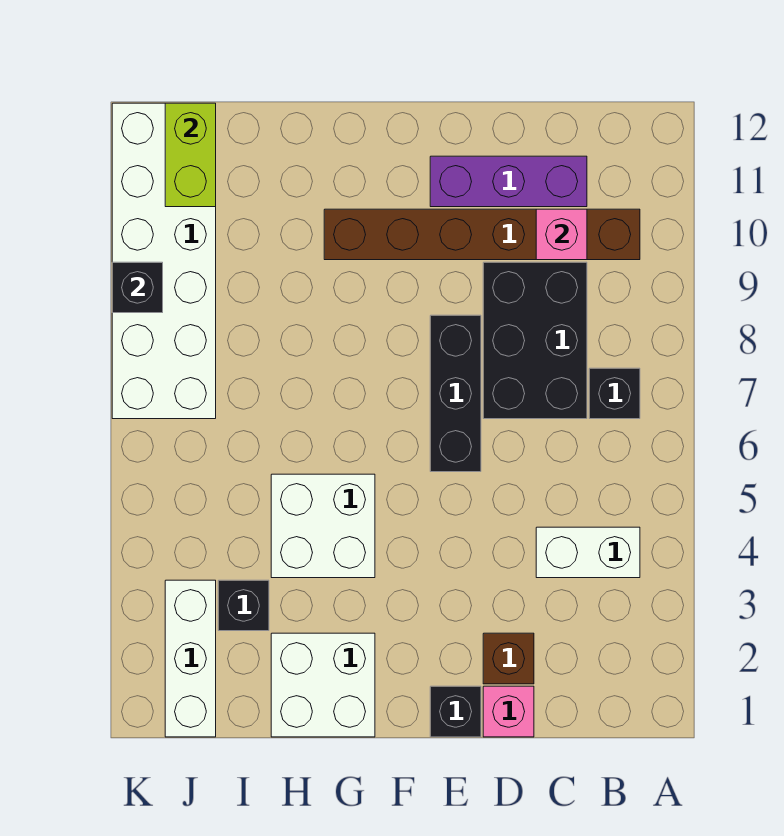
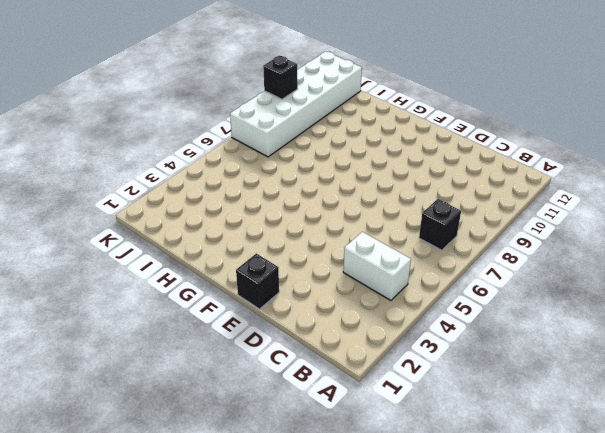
none -> brown 1x6 brick [324,209,640,260]
none -> black 2x3 brick [483,262,587,419]
none -> purple 1x3 brick [430,156,587,207]

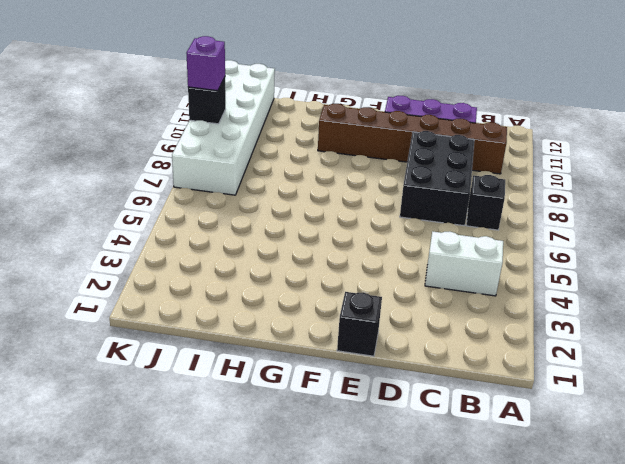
purple 1x1 brick [186,36,225,91] -> none
none -> pink 1x1 brick [483,686,534,737]
none -> brown 1x1 brick [483,633,534,684]
none -> black 1x3 brick [430,315,481,472]

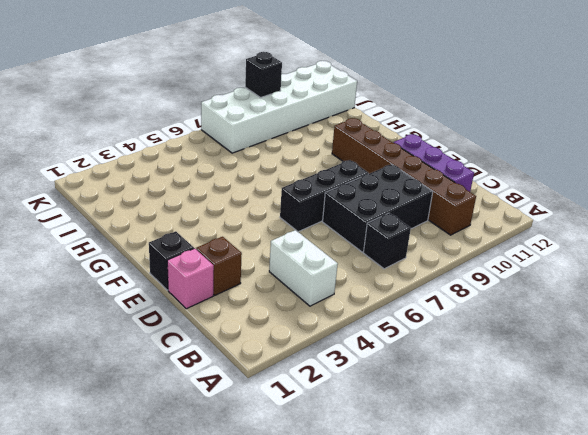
none -> white 2x2 brick [271,633,375,737]
none -> white 2x2 brick [271,474,375,578]
none -> black 1x1 brick [218,580,269,631]

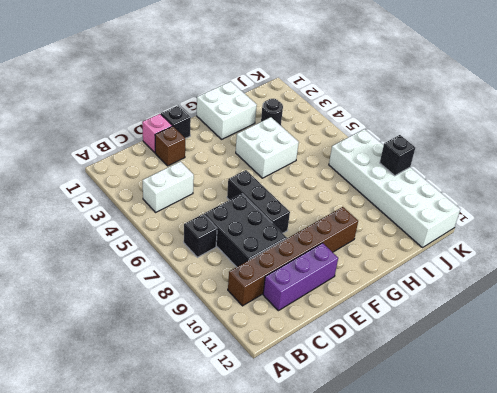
black 1x1 round brick [261,99,283,125] -> black 1x1 brick [218,580,269,631]
none -> white 1x3 brick [165,580,216,737]
none -> pink 1x1 brick [536,209,587,260]
none -> lime 1x2 brick [165,103,216,207]

